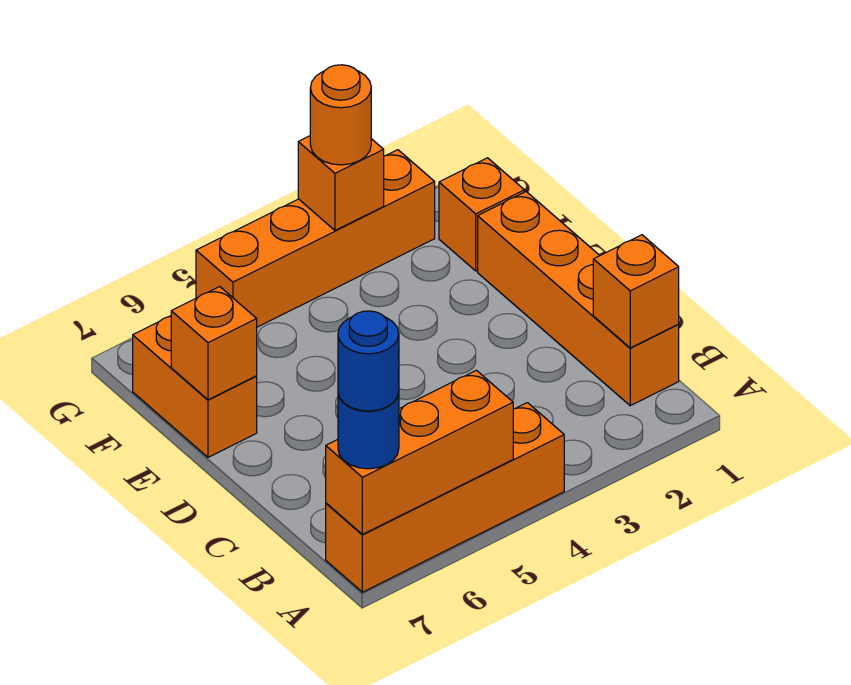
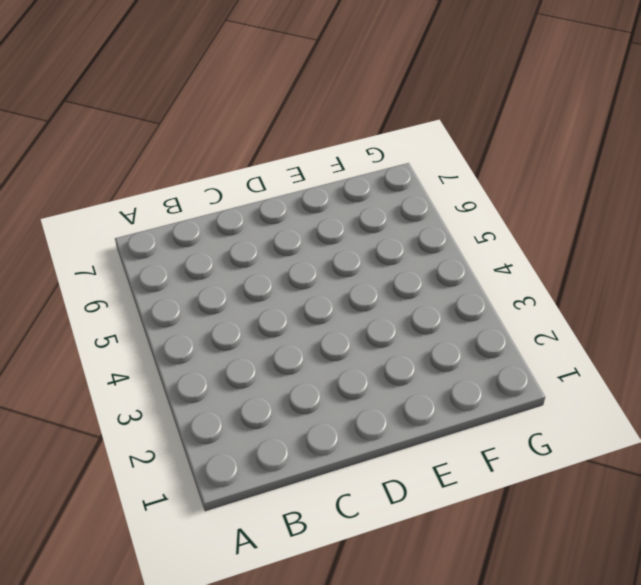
none -> orange 1x4 brick [326,403,564,592]
none -> orange 1x4 brick [478,192,679,406]
none -> orange 1x2 brick [133,316,257,457]

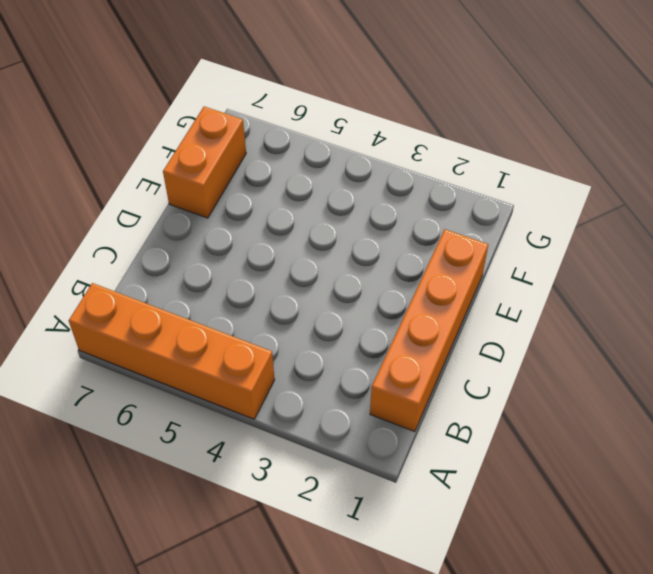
none -> orange 1x1 brick [439,158,524,271]
none -> orange 1x4 brick [196,150,435,327]
none -> orange 1x3 brick [326,370,513,534]

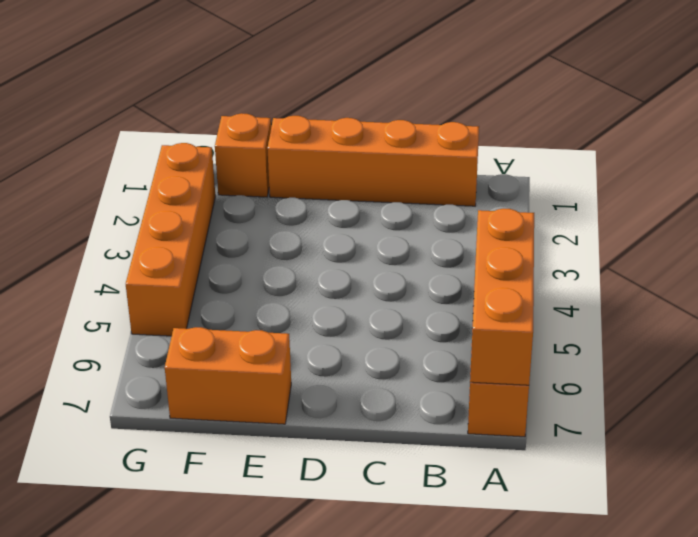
none -> orange 1x1 brick [593,235,679,348]
none -> orange 1x1 brick [171,287,257,400]
none -> orange 1x1 brick [298,136,384,230]

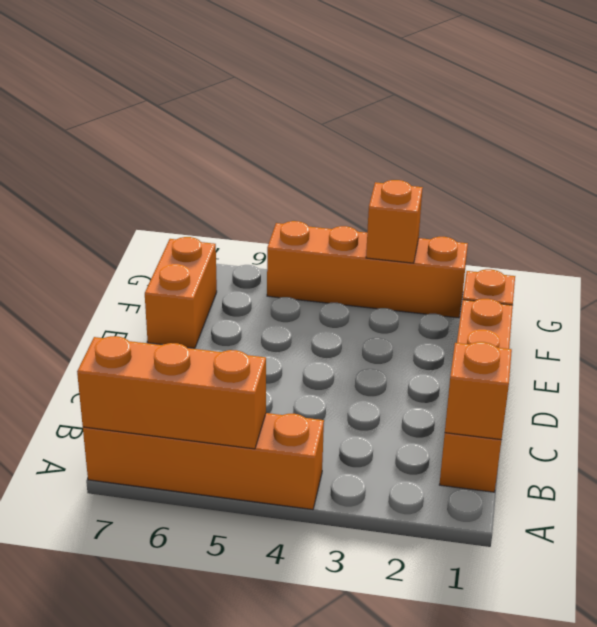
none -> orange 1x1 brick [171,287,257,400]
none -> blue 1x1 round brick [338,392,399,469]
none -> orange 1x1 round brick [310,65,371,165]

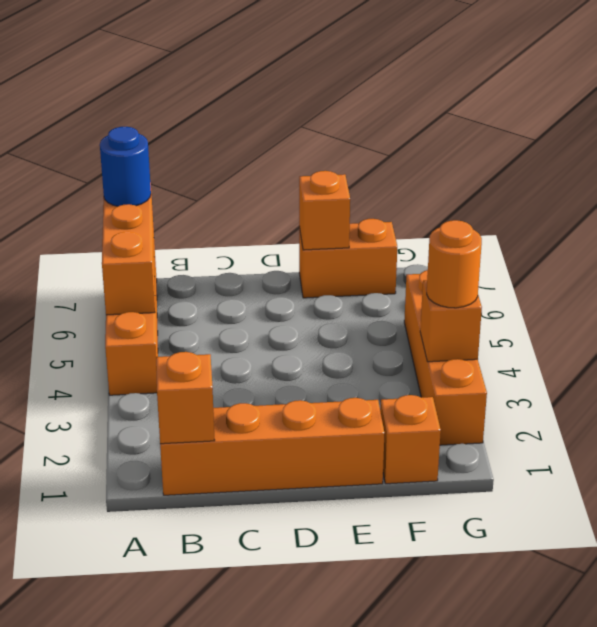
none -> blue 1x1 round brick [338,311,399,411]

